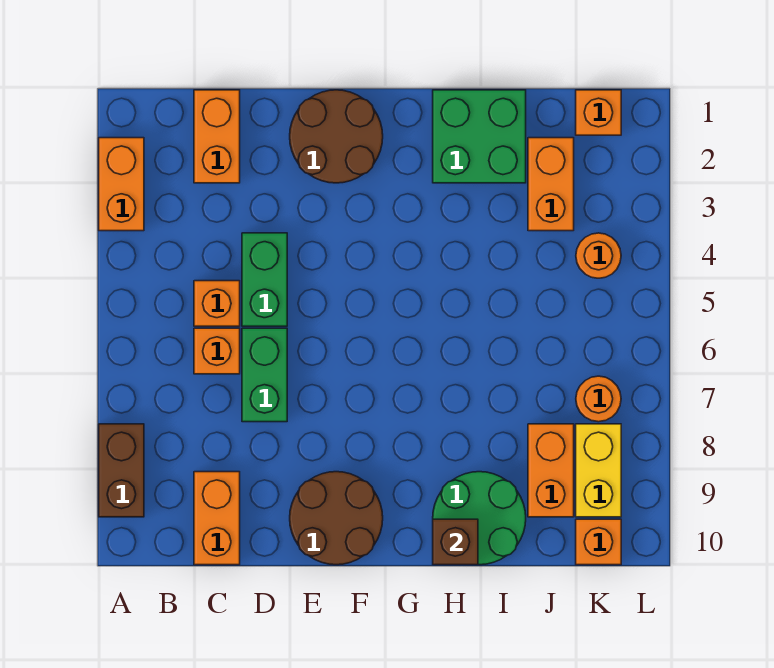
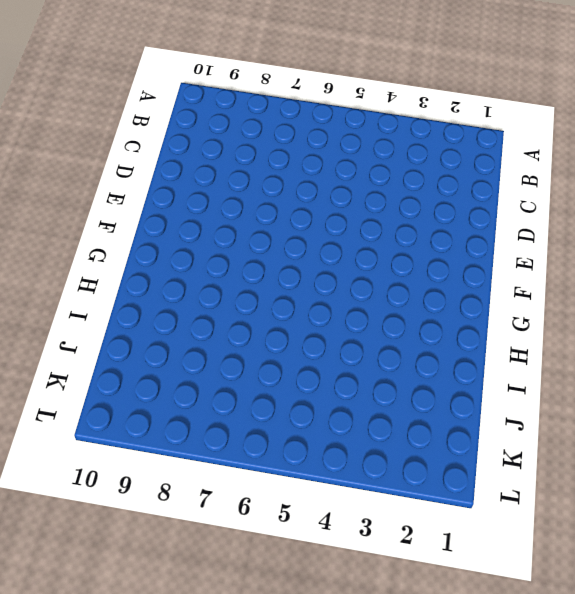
none -> orange 1x2 brick [99,138,144,231]
none -> brown 1x2 brick [99,424,144,517]
none -> orange 1x2 brick [194,90,240,183]

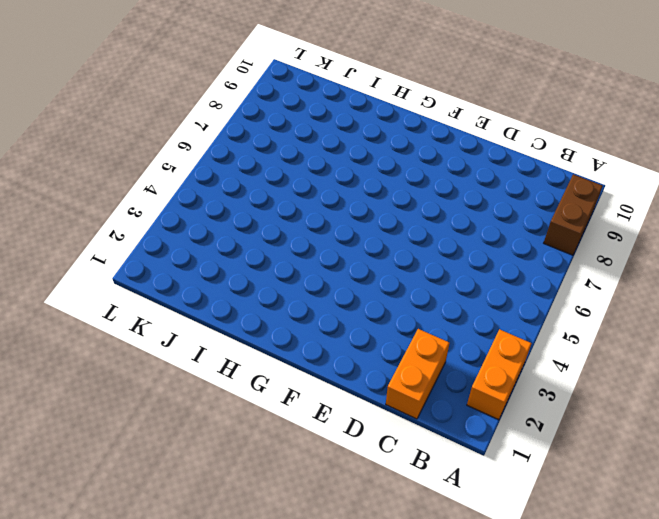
none -> orange 1x1 brick [194,281,240,326]
none -> orange 1x1 brick [194,328,240,374]
none -> orange 1x2 brick [194,472,240,565]

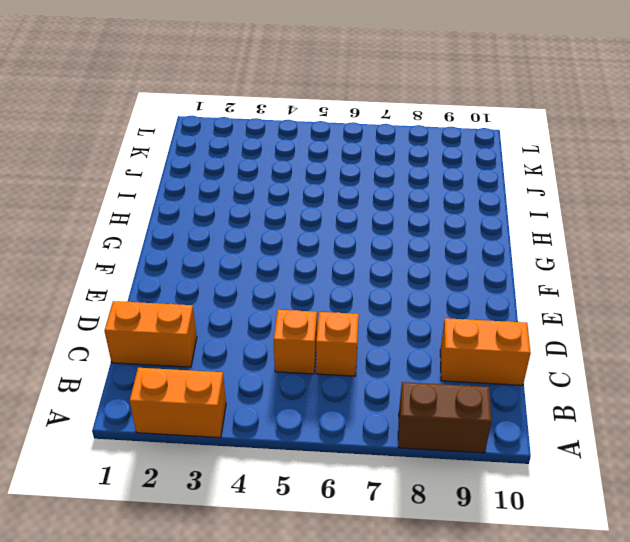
none -> green 1x2 brick [242,233,287,326]
none -> green 1x2 brick [242,328,287,422]
none -> brown 2x2 round brick [290,90,383,183]

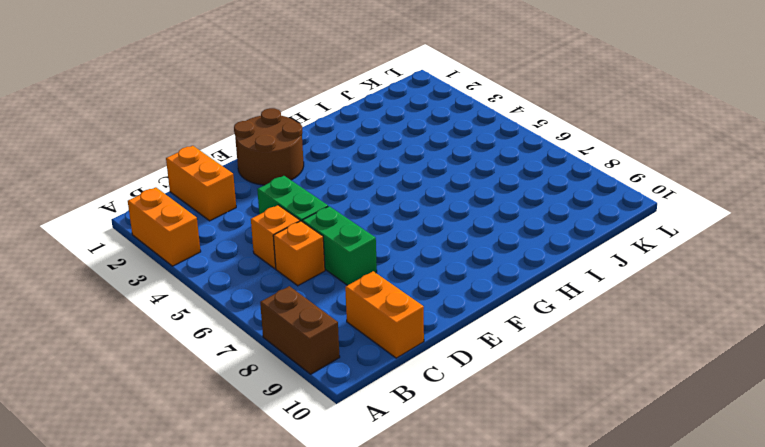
none -> brown 2x2 round brick [290,472,383,565]
none -> green 2x2 brick [433,90,526,183]
none -> green 2x2 round brick [433,472,526,565]

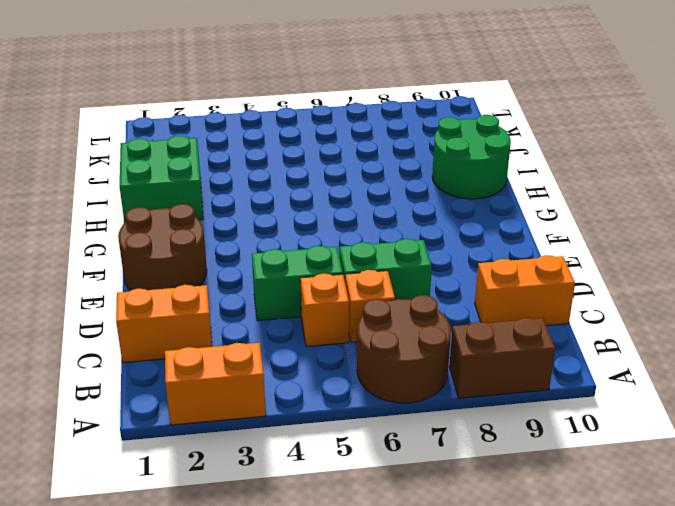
brown 2x2 round brick [357,295,451,403] -> brown 2x2 round brick moved to [290,472,383,565]
none -> orange 1x2 brick [528,138,574,231]
none -> orange 1x2 brick [528,424,574,517]
none -> orange 1x1 brick [576,90,621,135]

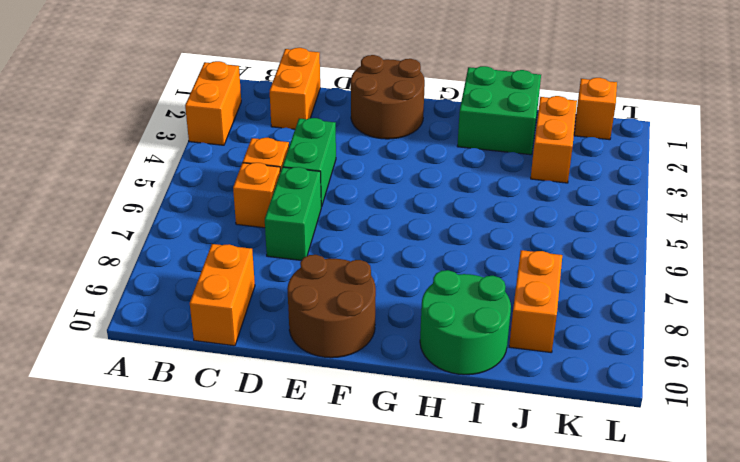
none -> brown 1x2 brick [99,424,144,517]
none -> orange 1x1 round brick [576,233,621,278]
none -> orange 1x1 round brick [576,376,621,422]

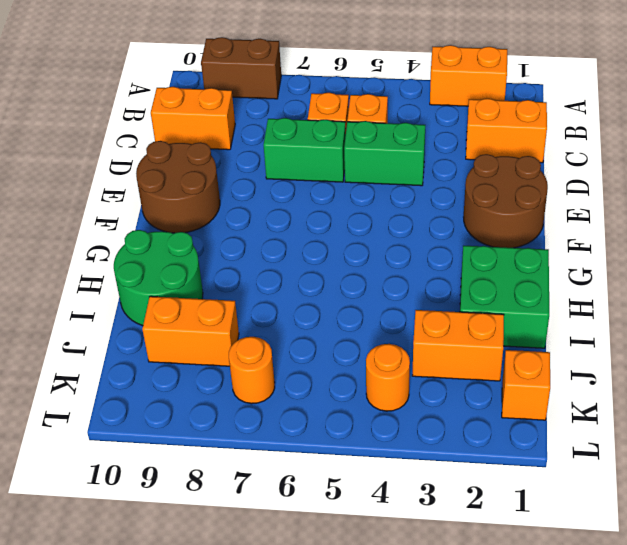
none -> yellow 1x2 brick [576,424,621,517]
none -> orange 1x1 brick [576,519,621,565]
none -> brown 1x1 brick [433,519,478,565]

